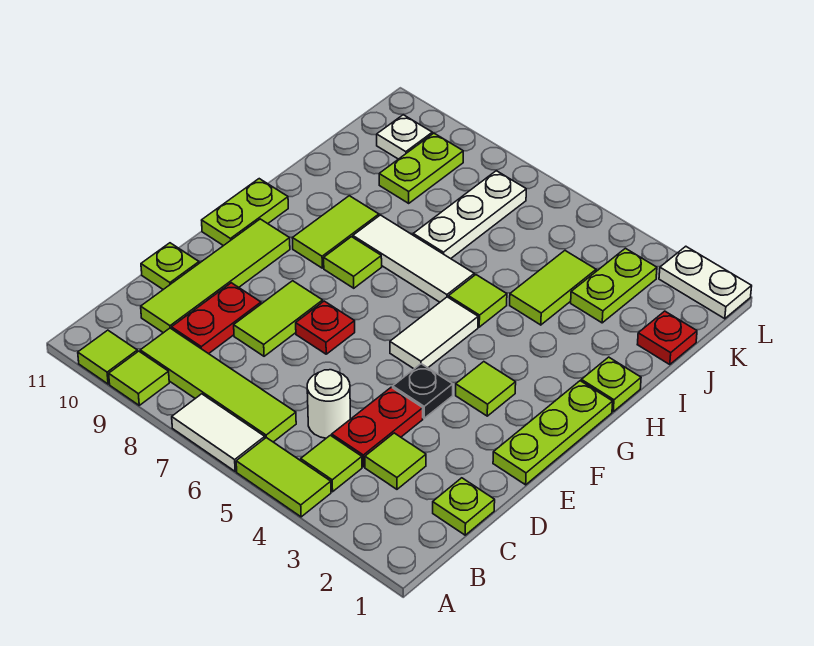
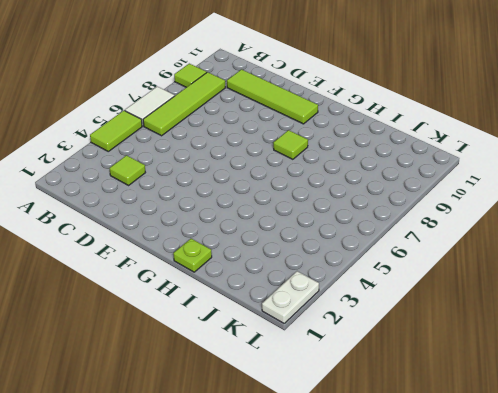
none -> lime 1x1 tile [78,330,137,384]
none -> lime 1x1 tile [301,435,362,492]
none -> lime 1x1 plate [433,478,495,535]
none -> red 1x2 plate [332,387,423,467]

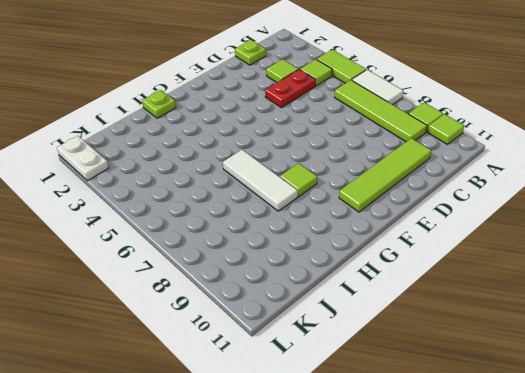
none -> white 1x1 round brick [307,370,350,438]
none -> red 1x2 plate [172,283,261,354]
none -> lime 1x2 tile [234,281,323,356]
none -> lime 1x1 plate [141,243,199,289]

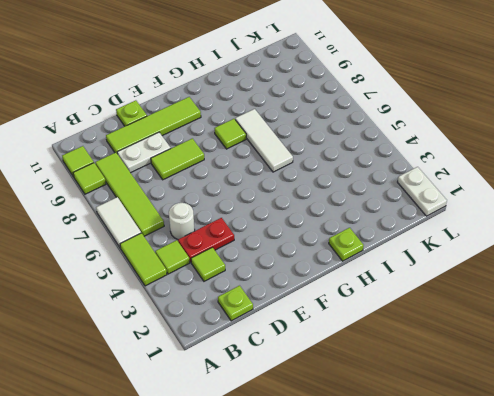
white 1x2 plate [117,132,171,173] -> red 1x2 plate [172,283,261,354]
none -> lime 1x3 plate [493,381,613,485]
none -> black 1x1 plate [393,364,453,418]
none -> red 1x1 plate [296,301,355,354]
none -> lime 1x1 tile [456,362,516,416]

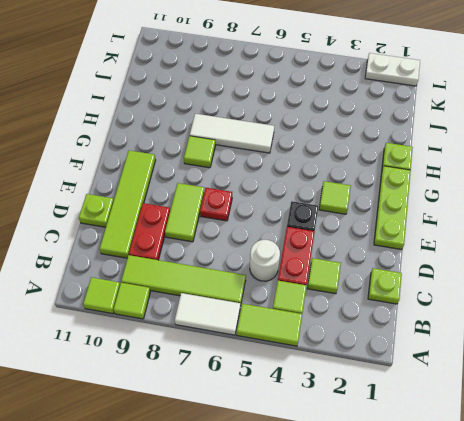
none -> white 1x2 tile [390,297,478,369]
none -> lime 1x2 plate [202,179,288,246]
none -> lime 1x2 tile [292,196,379,268]
none -> lime 1x1 tile [449,275,507,327]

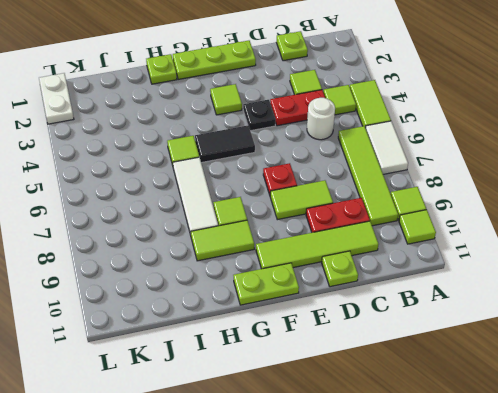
black 1x2 tile [195,125,255,163] -> white 1x2 tile [390,297,478,369]
none -> lime 1x2 tile [510,251,596,325]
none -> white 1x3 plate [413,171,526,259]
none -> red 1x1 plate [637,311,697,365]
none -> lime 1x2 plate [571,248,657,323]

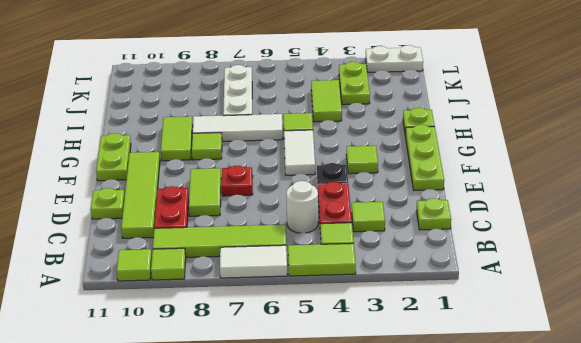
none -> red 1x1 plate [637,311,697,365]
none -> lime 1x2 plate [379,133,463,203]
none -> white 1x1 plate [377,115,432,159]

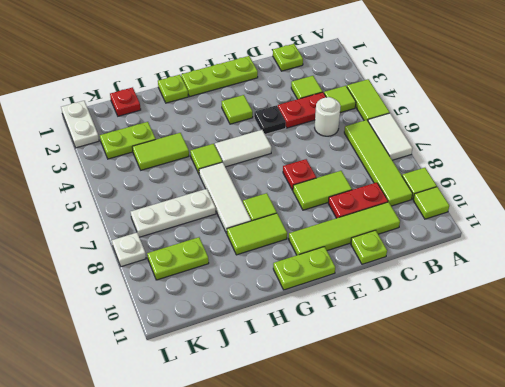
white 1x1 plate [112,233,146,267] -> white 1x1 plate moved to [377,115,432,159]

